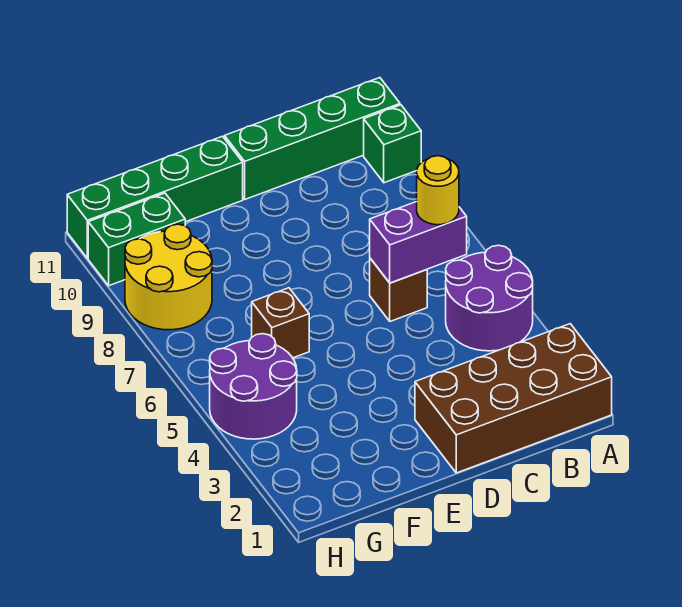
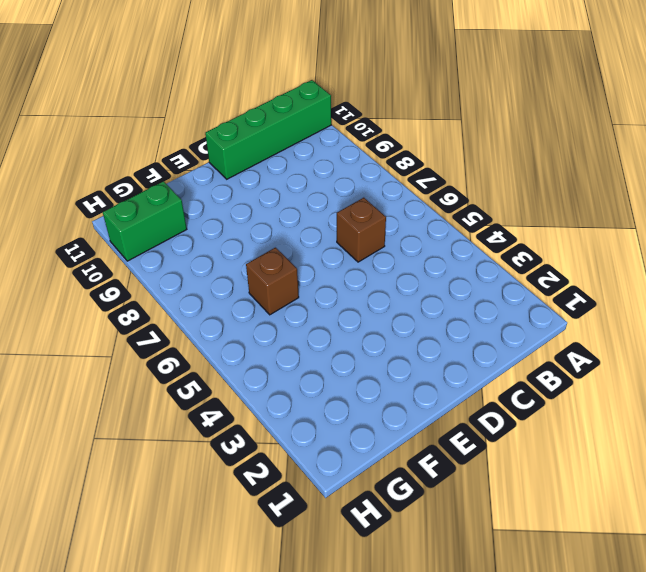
none -> brown 2x4 brick [415,324,612,473]
none -> purple 2x2 round brick [446,245,533,351]
none -> green 1x1 brick [364,105,421,183]

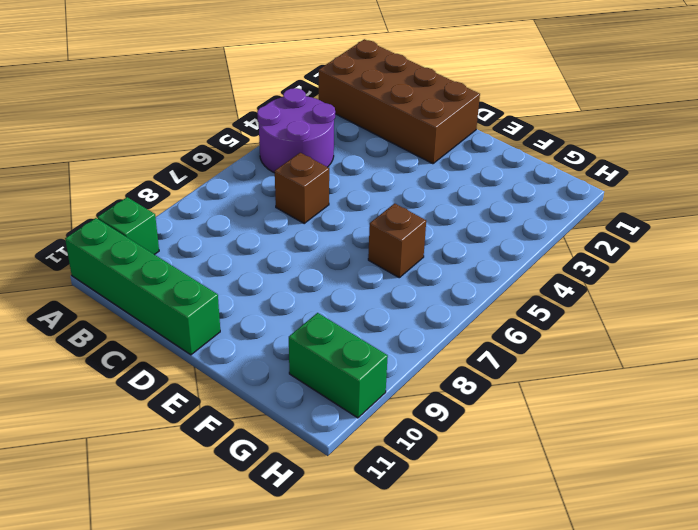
none -> green 1x4 brick [67,136,243,258]
none -> purple 2x2 round brick [210,334,297,439]
none -> yellow 2x2 round brick [125,224,212,330]

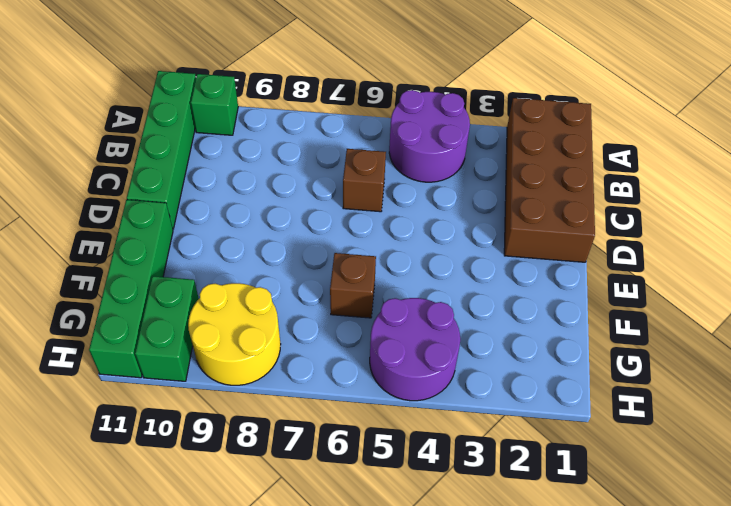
none -> purple 1x2 brick [370,202,467,283]
none -> yellow 1x1 round brick [417,156,459,225]

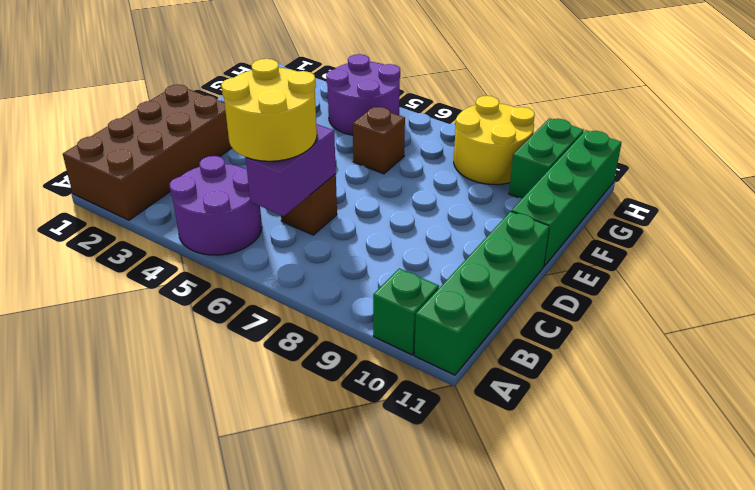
yellow 2x2 round brick [221,59,317,161] -> yellow 1x1 round brick [417,156,459,225]

